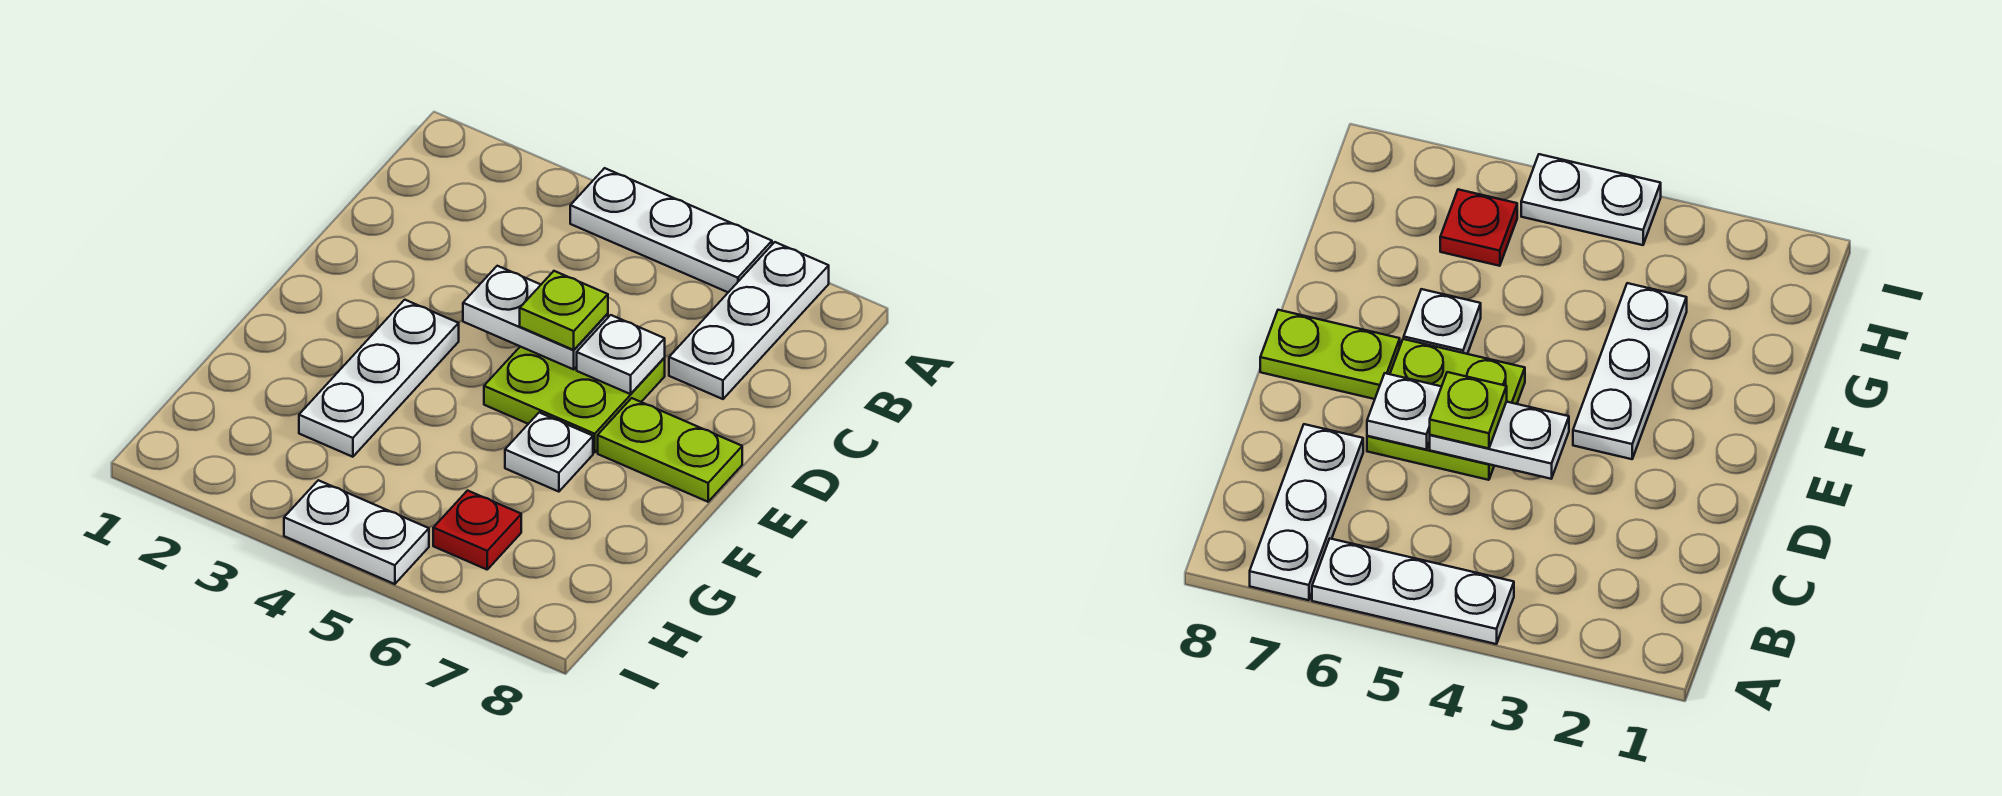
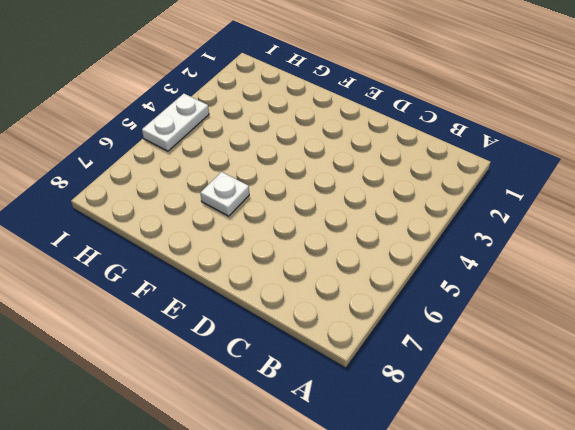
none -> white 1x3 plate [570,168,772,292]
none -> white 1x3 plate [669,242,829,399]

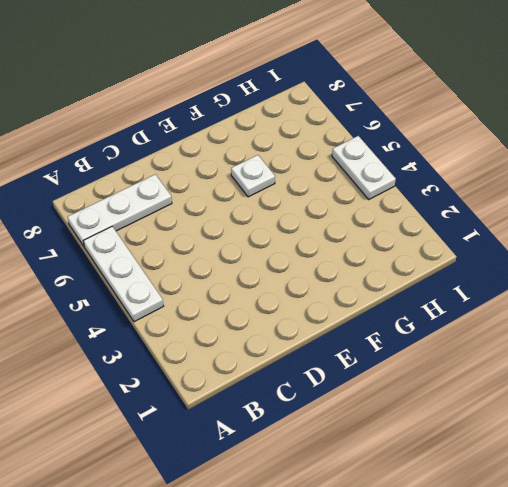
none -> lime 2x2 plate [484,347,665,453]
none -> white 1x3 plate [299,300,459,457]

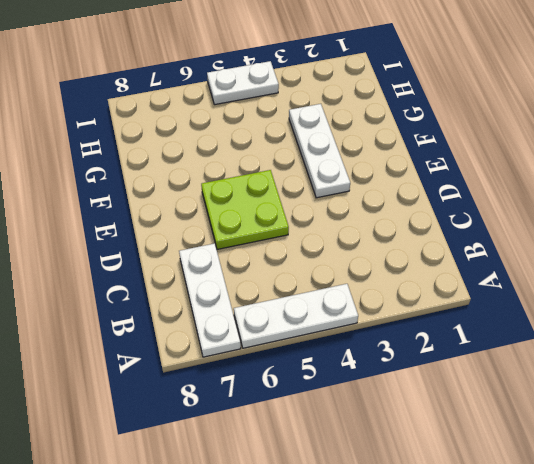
none -> lime 1x2 plate [598,398,742,502]
none -> white 1x1 plate [505,413,593,492]

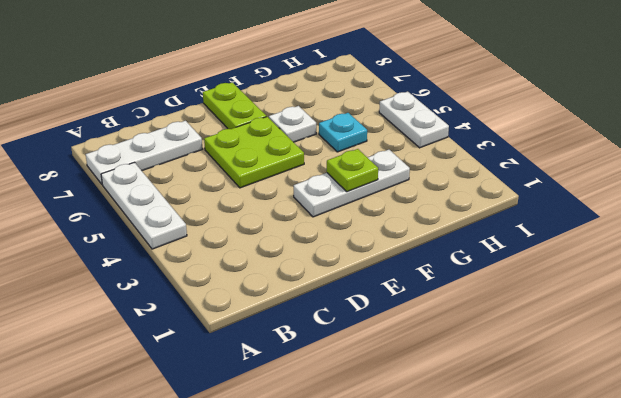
lime 1x1 plate [327,149,378,192] -> lime 1x1 plate moved to [520,271,608,350]
cyan 1x1 plate [319,113,367,152] -> none
none -> red 1x1 plate [433,491,521,569]
none -> white 1x2 plate [463,266,608,369]

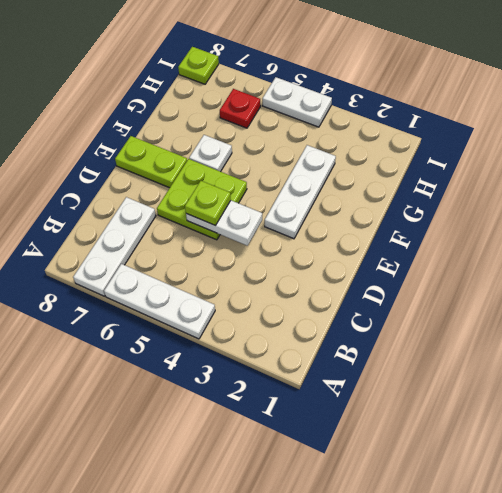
lime 1x1 plate [178,47,219,84] -> none
none -> white 1x1 plate [577,315,665,394]

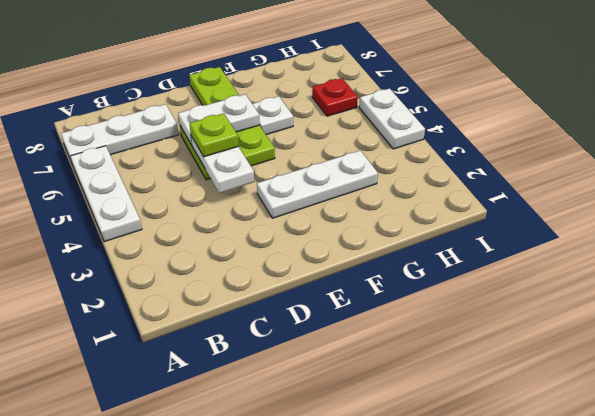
white 1x2 plate [178,94,260,145] -> white 1x1 plate [577,315,665,394]

